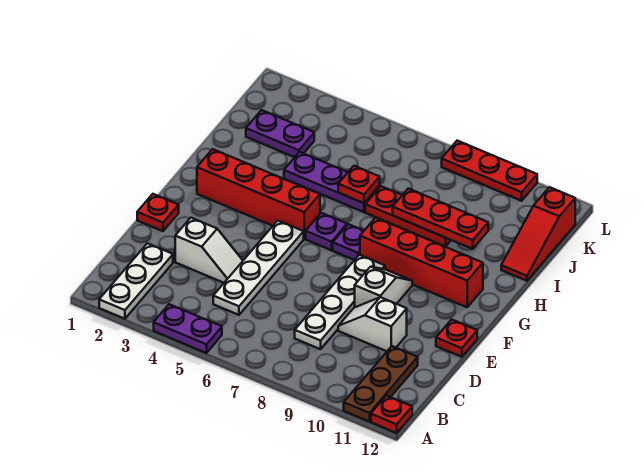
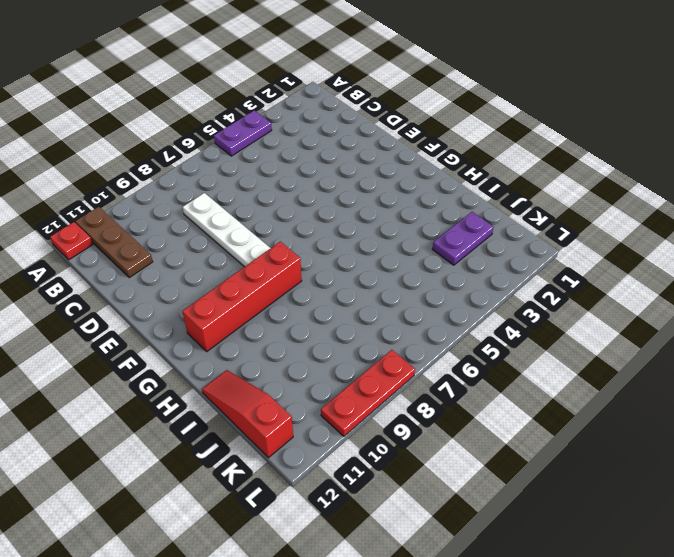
none -> white 1x3 plate [99,243,173,319]
none -> white 1x4 plate [213,221,304,315]
none -> white 1x2 slope [175,218,243,283]

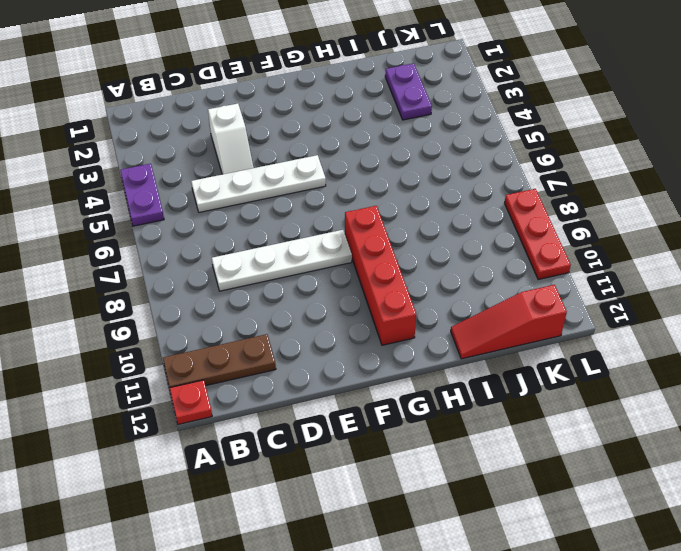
none -> white 1x3 plate [99,243,173,319]
none -> white 1x2 slope [338,297,407,351]
none -> red 1x1 plate [137,194,179,231]

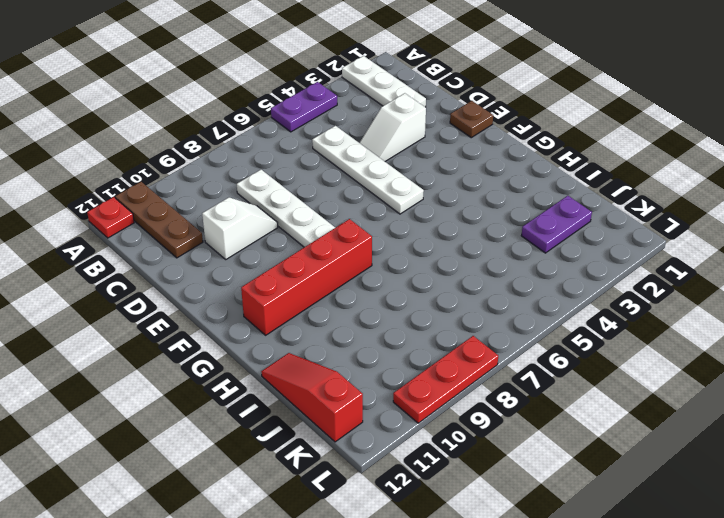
brown 1x1 plate [450,101,493,138] -> red 1x1 plate [137,194,179,231]
none -> white 1x2 slope [355,267,412,307]
none -> red 1x1 plate [436,319,477,357]
none -> red 1x4 brick [197,149,320,239]

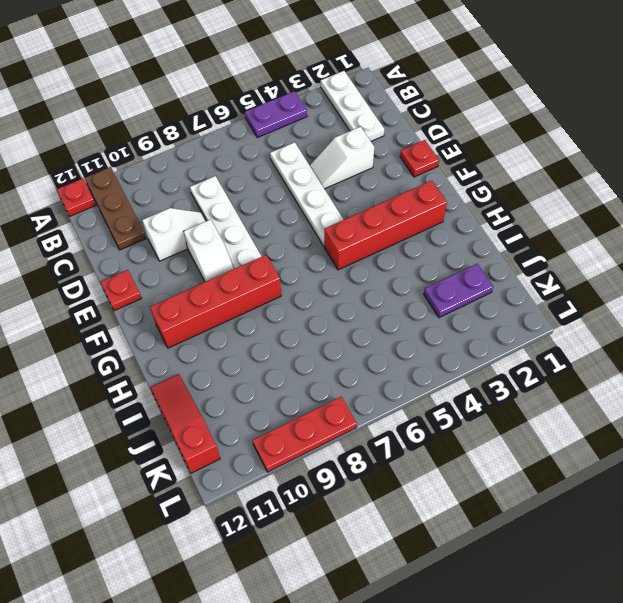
none -> purple 1x1 plate [306,213,347,250]
none -> purple 1x1 plate [333,224,364,260]
none -> purple 1x3 plate [284,152,380,212]

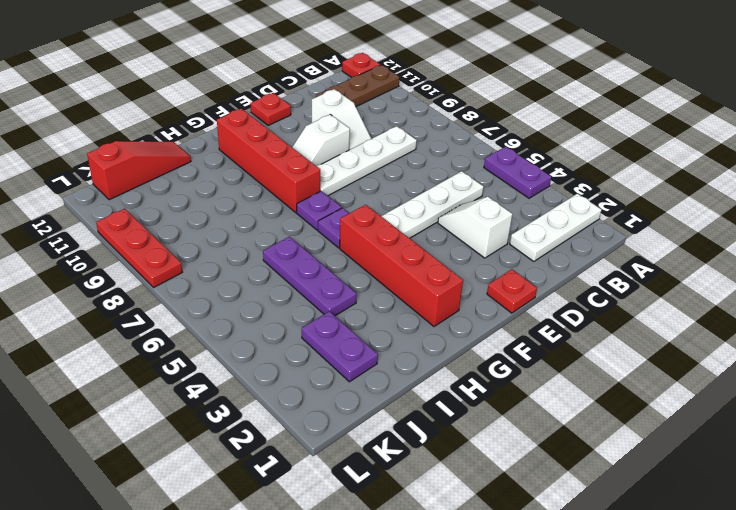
none -> red 1x3 plate [365,186,451,247]
none -> red 1x1 plate [338,166,380,203]
none -> red 1x3 plate [393,189,488,249]

